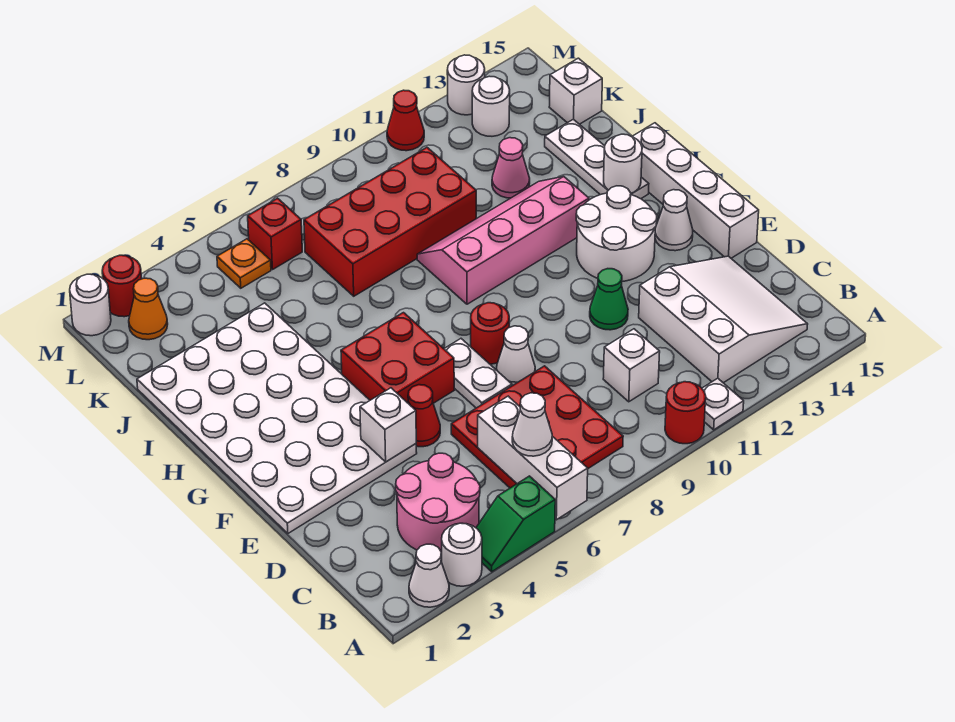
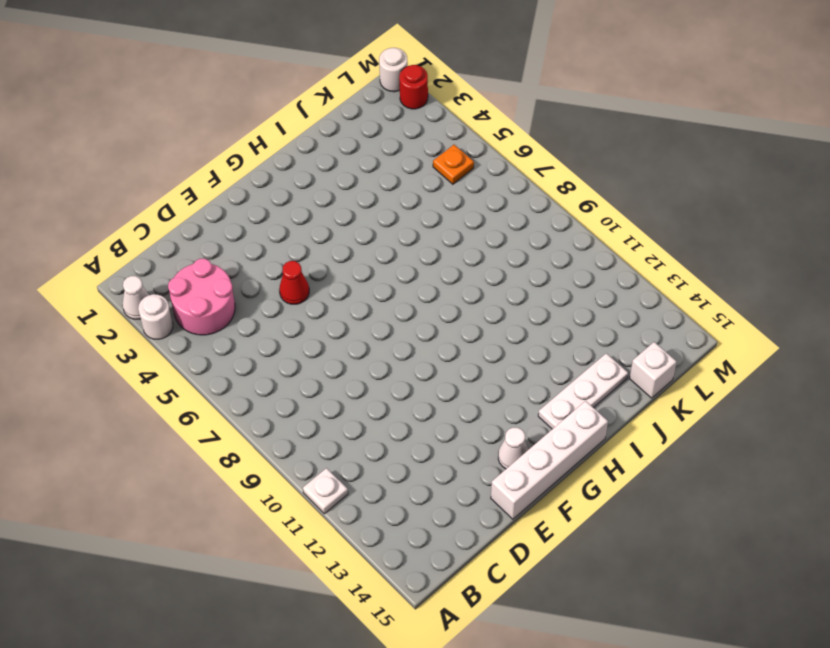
none -> green 1x2 slope [476,476,555,572]
none -> red 1x1 round brick [665,382,706,444]
none -> red 3x3 plate [451,366,623,488]
none -> white 3x3 slope [639,256,808,383]

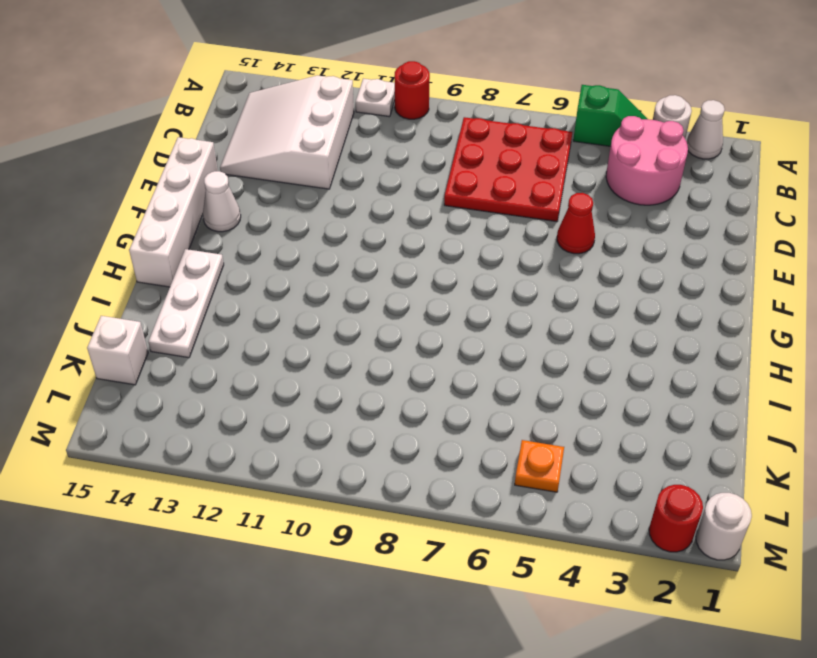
none -> white 1x1 brick [603,329,660,402]
none -> white 4x6 plate [137,303,417,533]
none -> white 1x2 plate [444,339,512,408]
none -> white 1x1 cone [497,326,535,386]

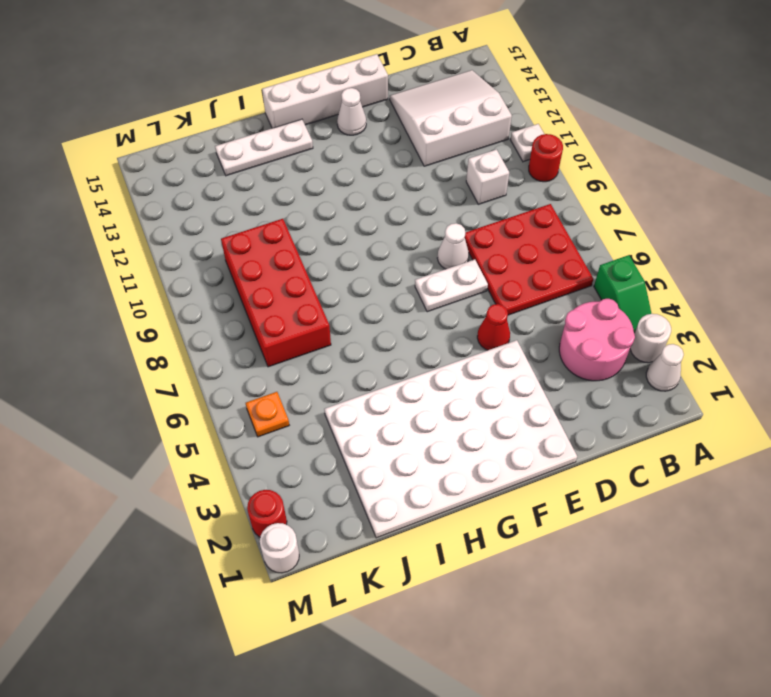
none -> green 1x1 cone [590,269,628,330]
none -> red 2x2 brick [341,313,454,403]
none -> red 1x1 round brick [471,303,509,364]
none -> white 2x2 round brick [576,186,657,281]

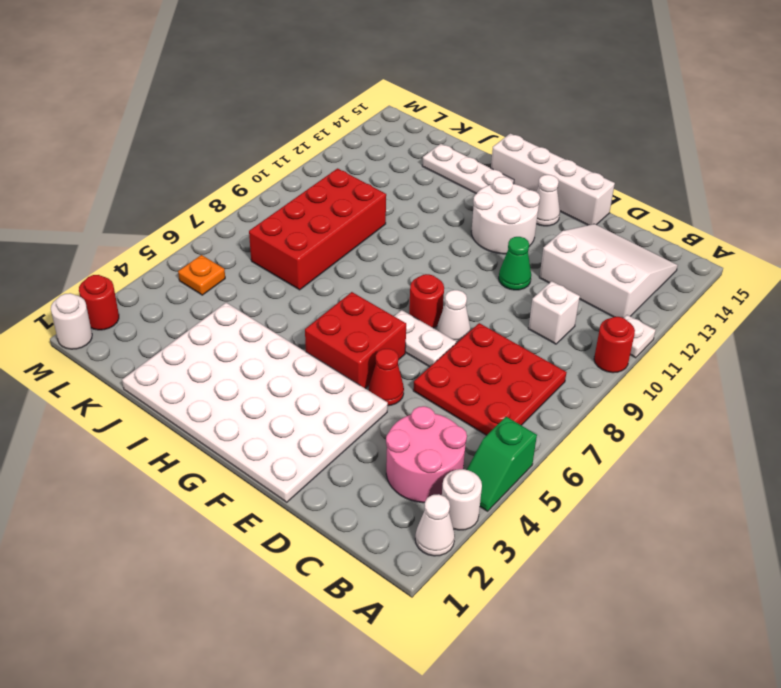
none -> pink 2x4 slope [417,177,589,304]
none -> pink 1x1 cone [492,138,530,198]
none -> white 1x1 brick [549,58,602,124]
none -> orange 1x1 cone [129,278,168,340]

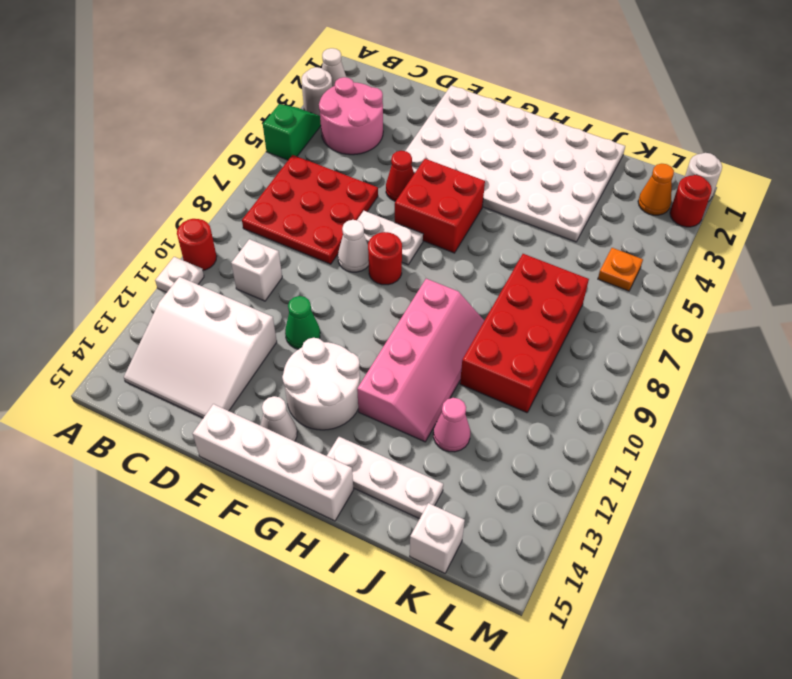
none -> red 1x1 brick [248,198,302,269]
none -> white 1x1 round brick [472,76,510,136]
none -> red 1x1 cone [387,90,424,151]
none -> white 1x1 round brick [447,55,485,115]

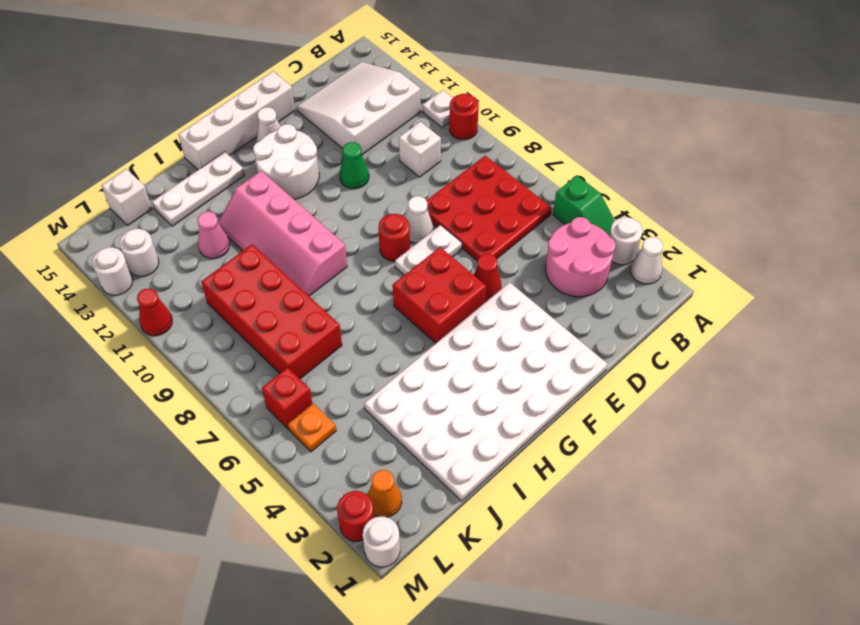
none -> white 1x3 brick [478,396,588,520]
none -> white 1x1 brick [360,388,416,462]
none -> white 1x1 round brick [604,134,642,193]
none -> white 1x1 cone [512,393,552,456]

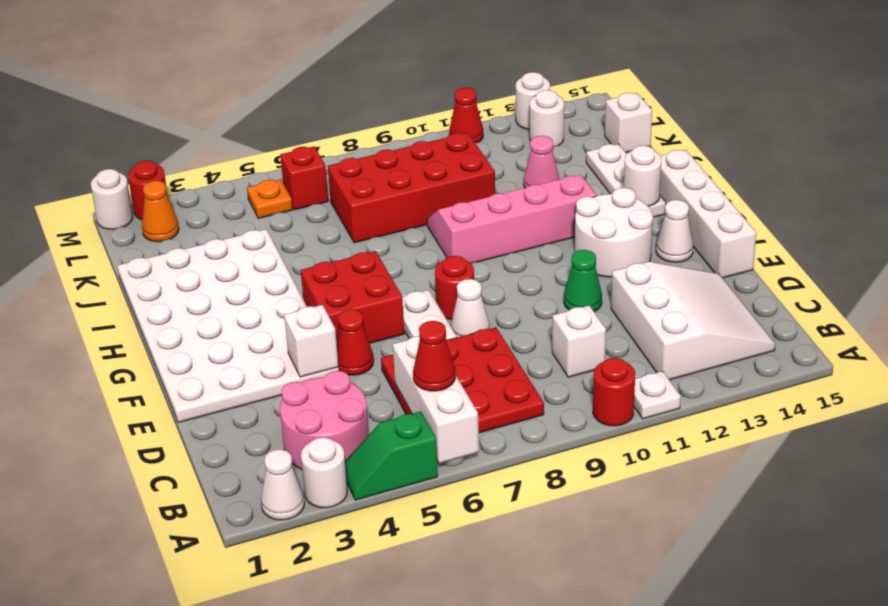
red 1x1 cone [413,321,456,391] -> white 1x1 cone [512,393,552,456]

